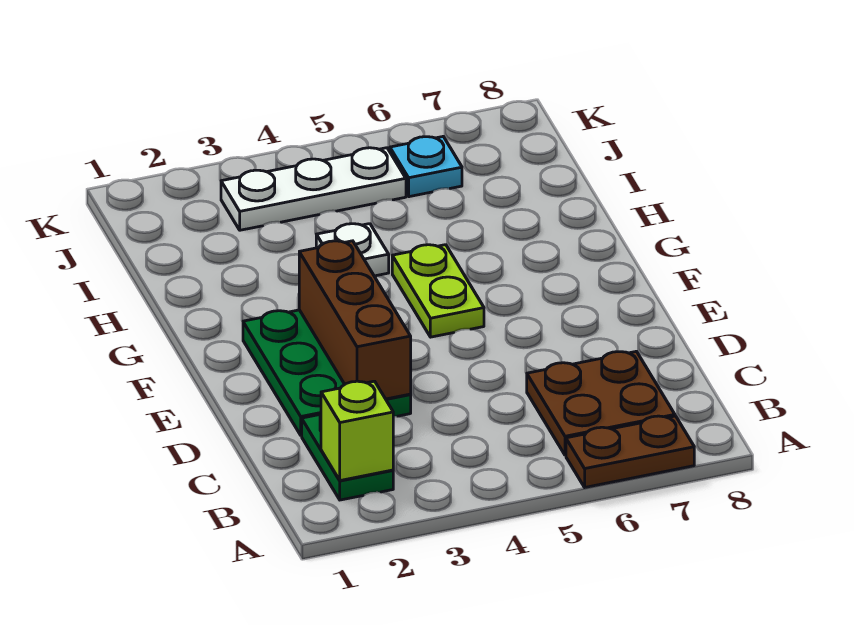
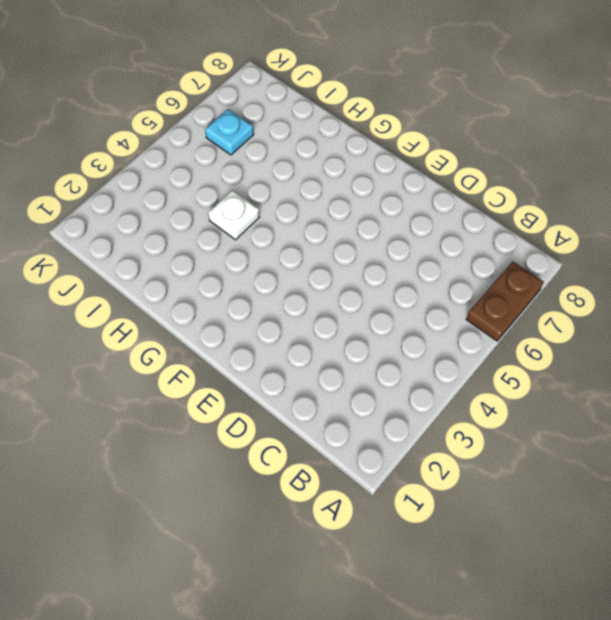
none -> green 1x2 plate [302,414,393,500]
none -> brown 2x2 plate [527,351,675,455]

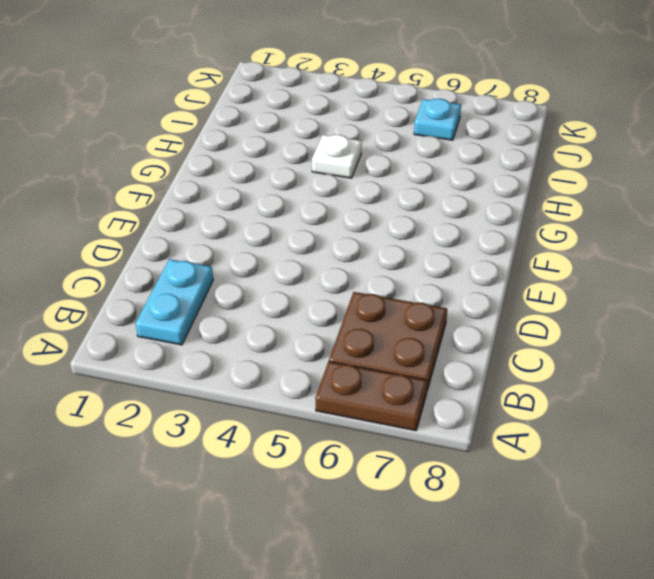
cyan 1x2 plate [135,259,213,345] -> green 1x2 plate [302,414,393,500]
none -> green 2x3 plate [243,310,411,435]
none -> lime 1x2 plate [392,245,484,337]

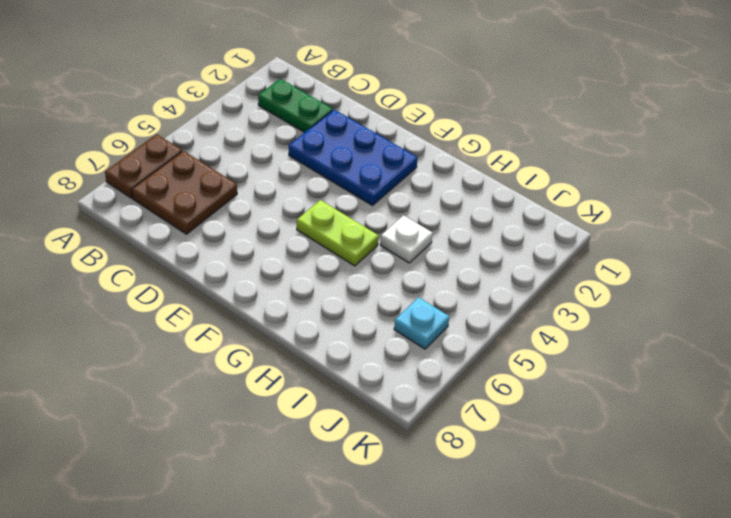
blue 2x3 plate [289,110,418,205] -> green 2x3 plate [243,310,411,435]
none -> white 1x3 plate [221,148,406,230]
none -> lime 1x1 brick [321,381,393,481]

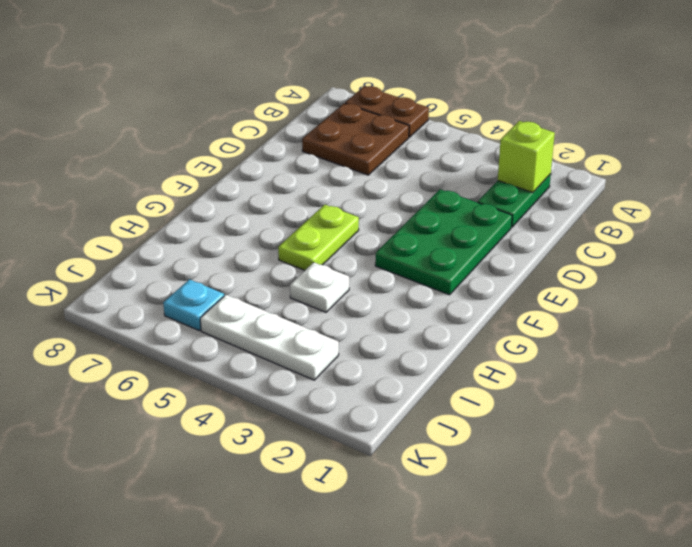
none -> brown 1x3 brick [299,241,411,399]

